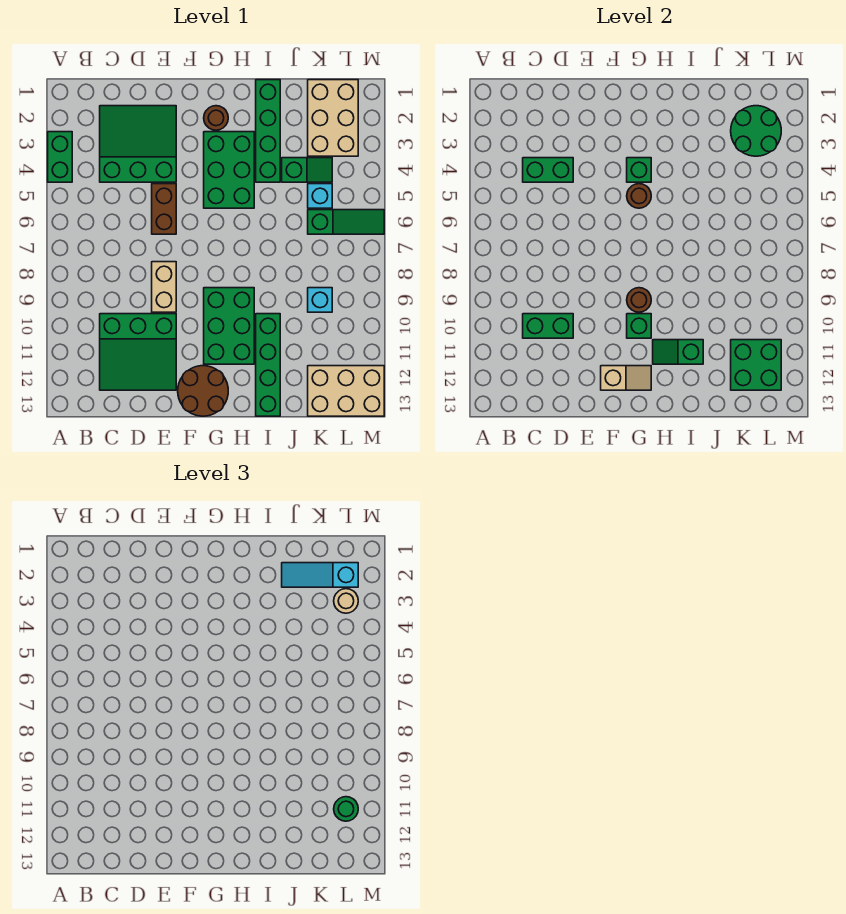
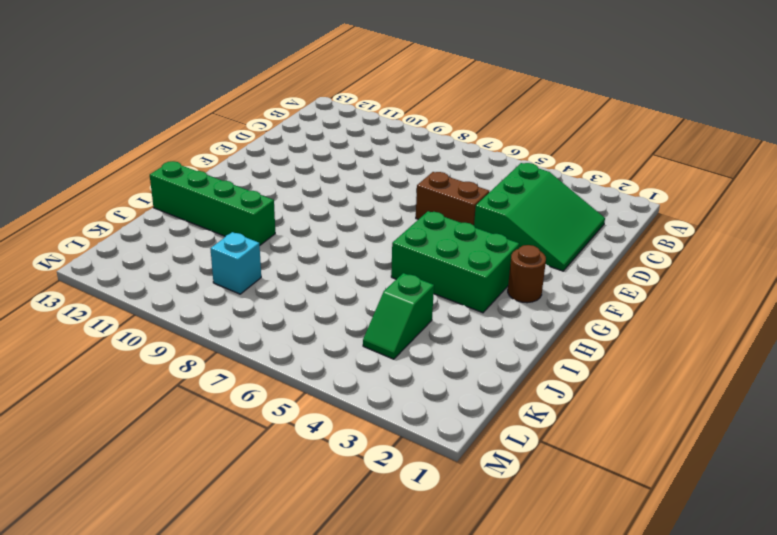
none -> green 1x2 brick [48,132,72,182]
none -> green 3x3 slope [100,314,176,390]
none -> tan 1x2 brick [152,262,176,312]
none -> brown 2x2 round brick [178,366,228,416]

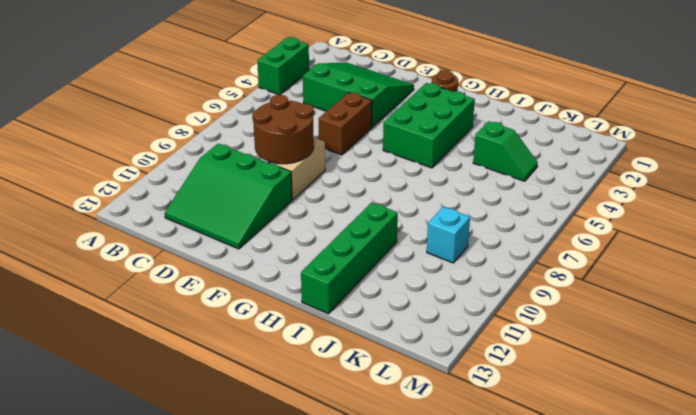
brown 2x2 round brick [252,95,314,164] -> brown 2x2 round brick moved to [178,366,228,416]
none -> green 2x3 brick [204,288,254,364]
none -> green 1x4 brick [256,80,280,182]
none -> tan 2x3 brick [308,80,358,156]
none -> cyan 1x1 brick [308,184,332,208]

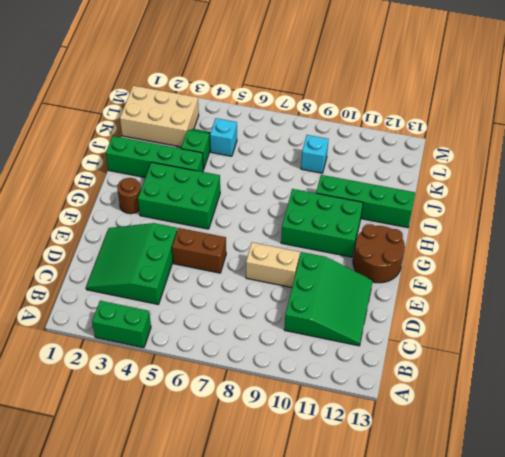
none -> green 1x3 slope [308,210,384,234]
none -> tan 2x3 brick [308,366,384,416]
none -> green 1x2 brick [523,158,573,182]
none -> green 1x2 brick [523,314,573,338]

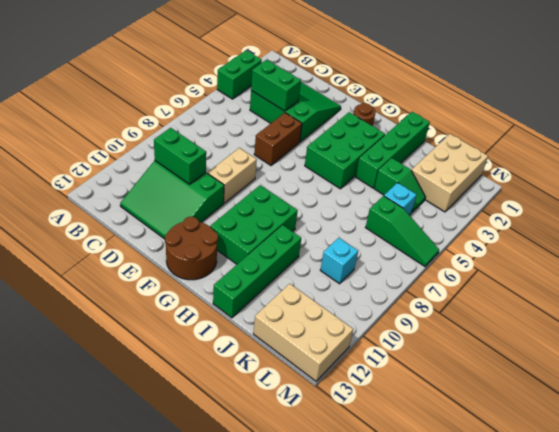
none -> tan 1x2 slope [601,366,651,390]
none -> green 1x1 brick [627,158,651,182]
none -> brown 1x1 round brick [627,184,651,208]
none -> brown 1x1 round brick [627,288,651,312]

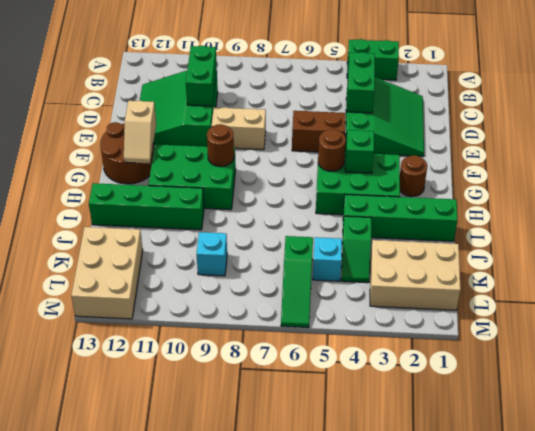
none -> green 1x1 brick [627,314,651,338]
none -> green 1x2 slope [653,340,703,364]
none -> green 2x2 round brick [731,106,781,156]
none -> green 2x2 brick [731,340,781,390]

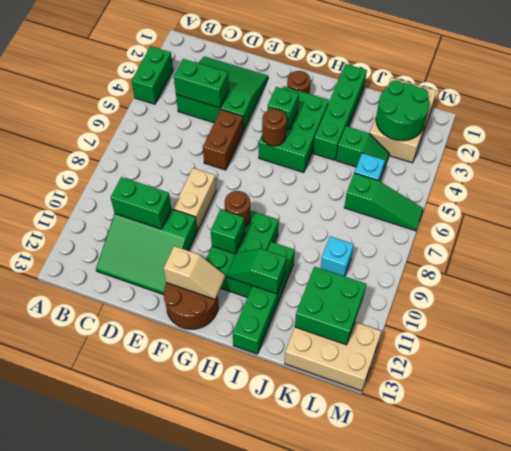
none -> cyan 1x3 slope [282,563,358,587]
none -> tan 1x1 round brick [334,589,358,613]
none -> green 1x1 round brick [334,797,358,821]

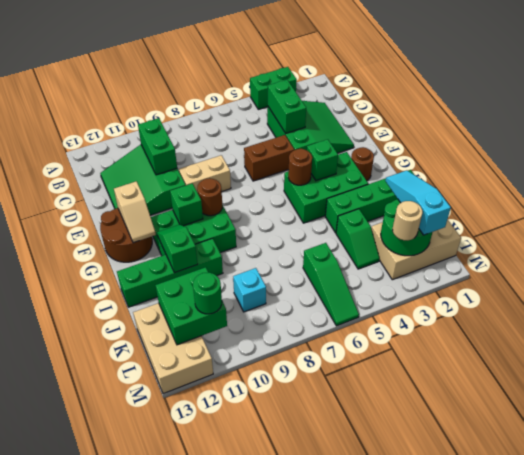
none -> cyan 1x1 brick [308,184,332,208]

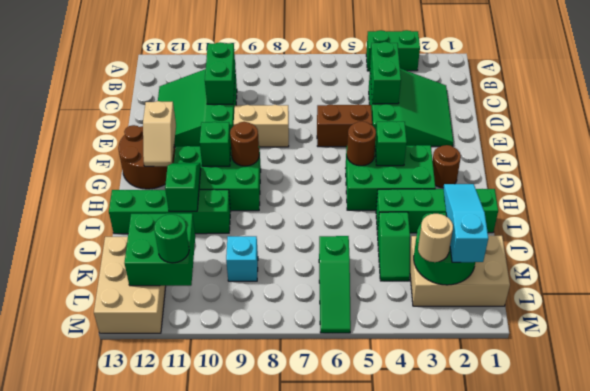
none -> cyan 1x1 brick [308,184,332,208]

